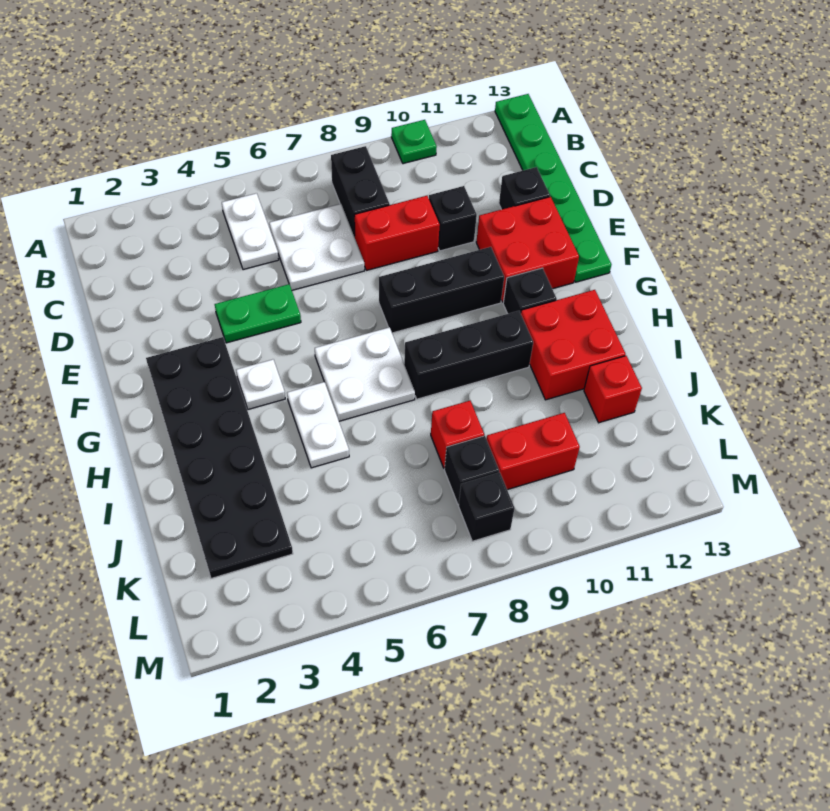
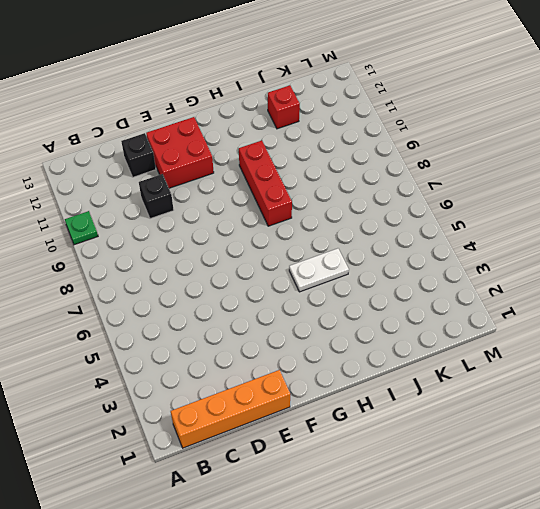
orange 1x4 brick [171,370,290,448] -> none
red 1x3 brick [238,141,292,226] -> black 1x3 brick [404,311,533,399]
none -> green 1x6 plate [495,94,611,282]
none -> white 1x2 plate [222,193,279,270]
none -> black 1x2 brick [331,146,390,237]

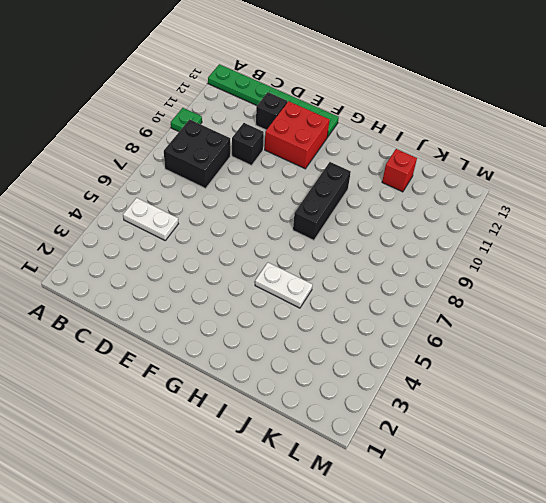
black 2x2 brick [164,119,230,188] -> black 1x2 brick [331,146,390,237]
none -> white 2x2 plate [269,204,364,290]
none -> red 1x2 brick [354,196,440,270]
none -> green 1x2 plate [215,284,301,343]

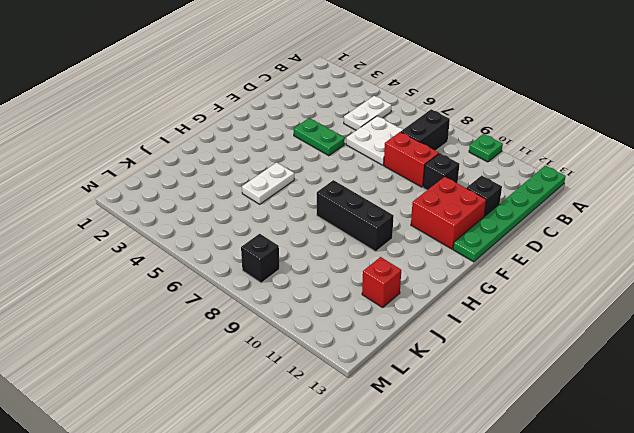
none -> black 2x6 plate [146,337,293,578]
none -> black 1x3 brick [379,247,504,333]
none -> white 1x1 plate [236,359,285,409]

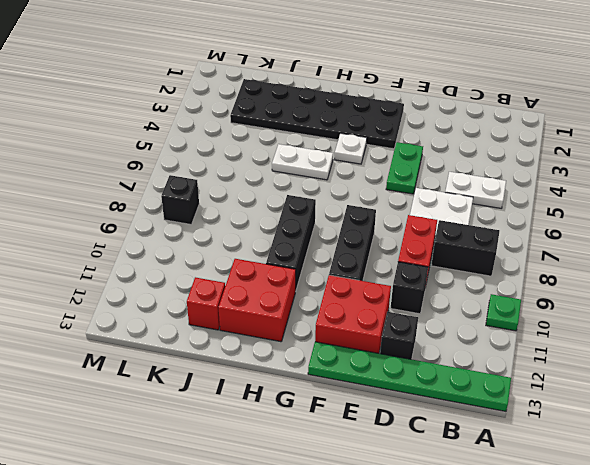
none -> white 2x2 plate [315,327,415,421]
none -> black 1x1 brick [503,268,557,314]
none -> red 1x1 brick [431,401,484,468]

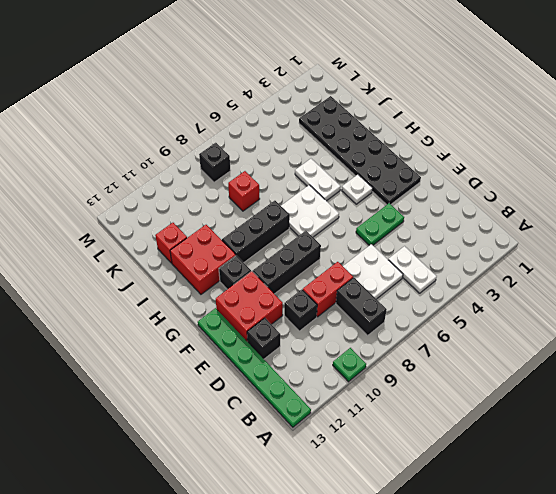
none -> black 1x1 brick [444,436,499,504]
none -> red 1x2 brick [486,413,580,490]

